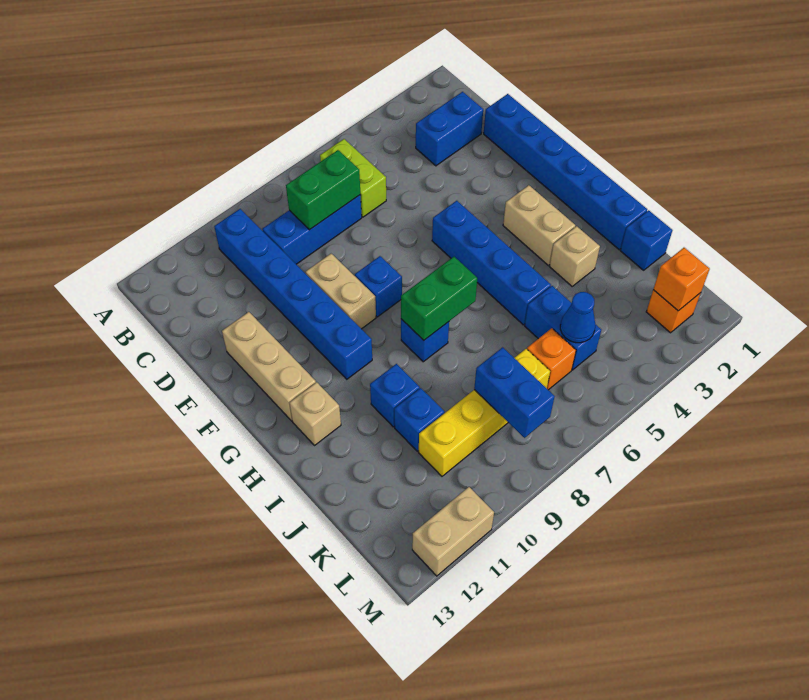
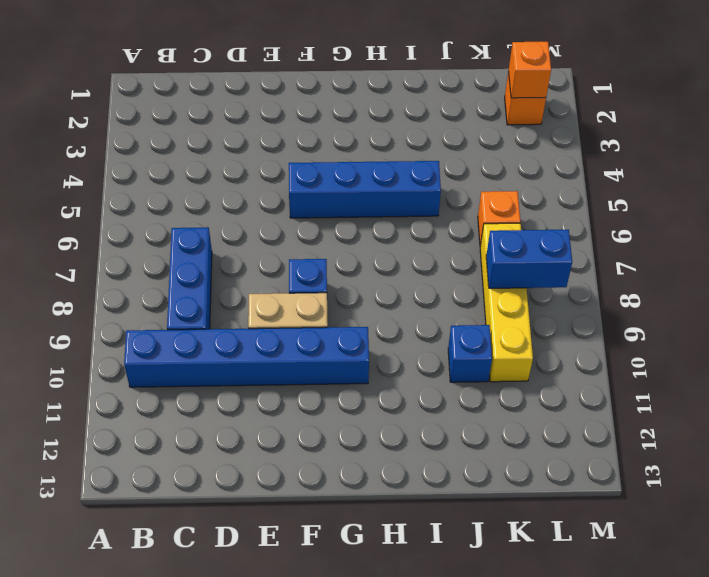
none -> lime 1x2 brick [320,139,386,217]
none -> blue 1x2 brick [416,92,483,166]
none -> blue 1x6 brick [484,94,647,250]

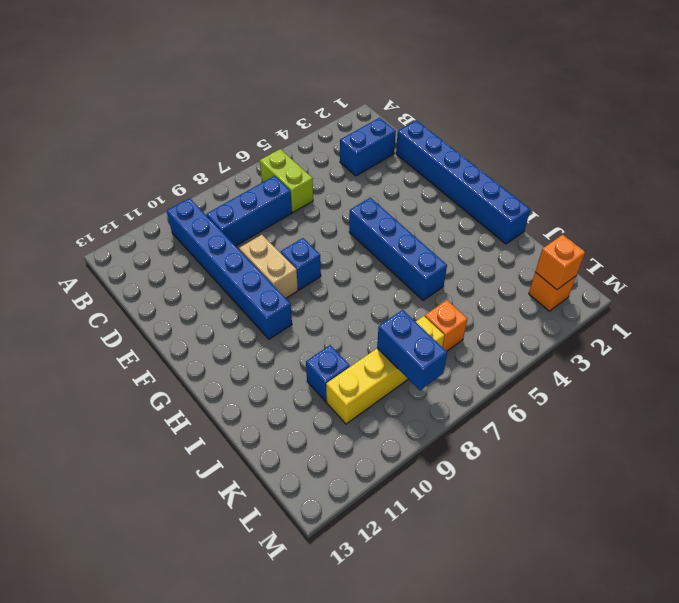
none -> tan 1x3 brick [222,312,316,421]
none -> tan 1x2 brick [503,185,575,265]
none -> blue 1x1 brick [401,319,449,362]

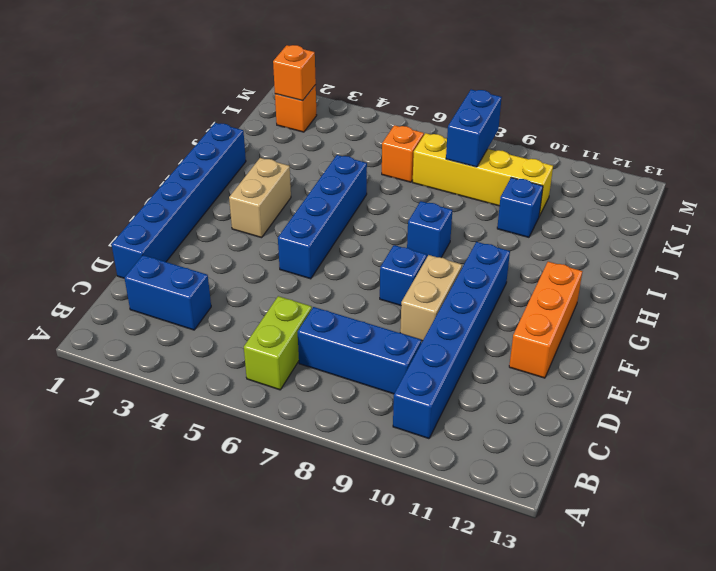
orange 1x3 brick [509,262,582,378] -> tan 1x3 brick [222,312,316,421]
none -> tan 1x1 brick [289,382,341,446]
none -> tan 1x1 brick [550,226,600,286]
none -> blue 1x1 brick [370,364,420,427]

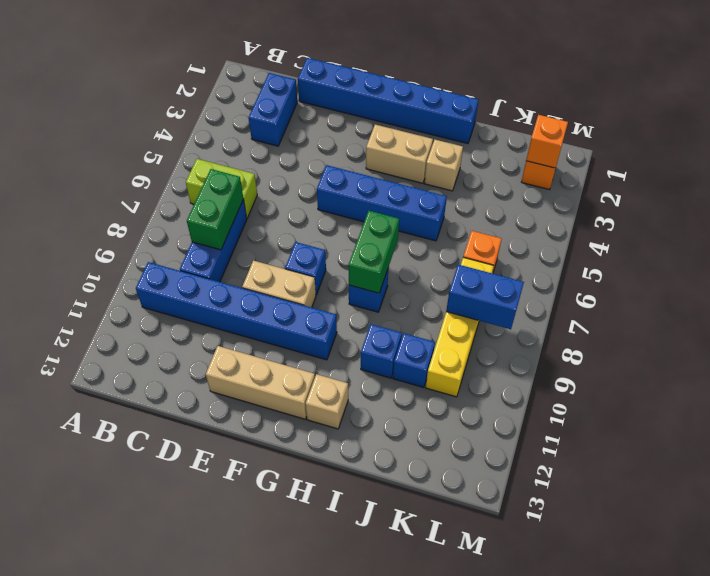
none -> blue 1x1 brick [620,210,673,270]
none -> blue 1x2 brick [525,286,601,370]
none -> tan 1x2 brick [412,487,494,576]

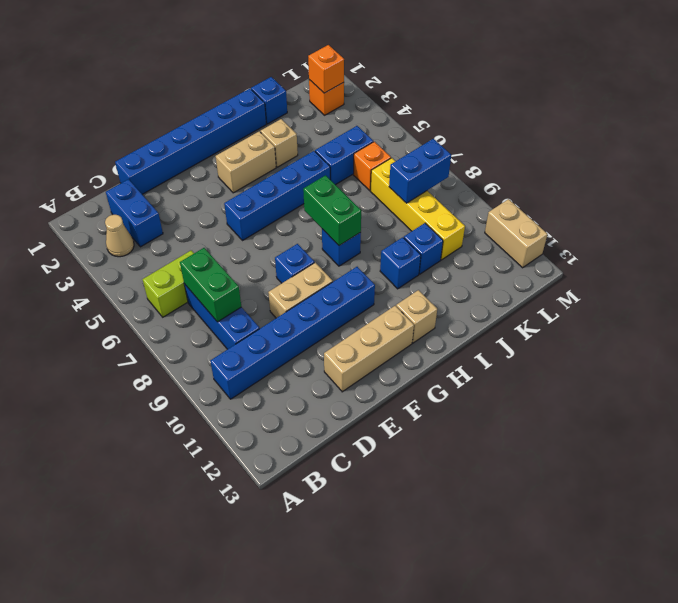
tan 1x1 cone [105,215,134,257] -> none
none -> blue 1x1 cone [560,292,595,343]

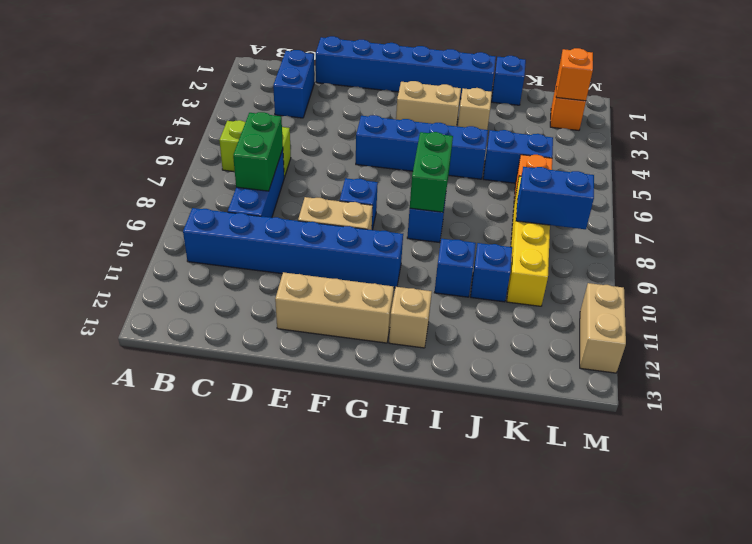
none -> blue 1x1 cone [560,292,595,343]

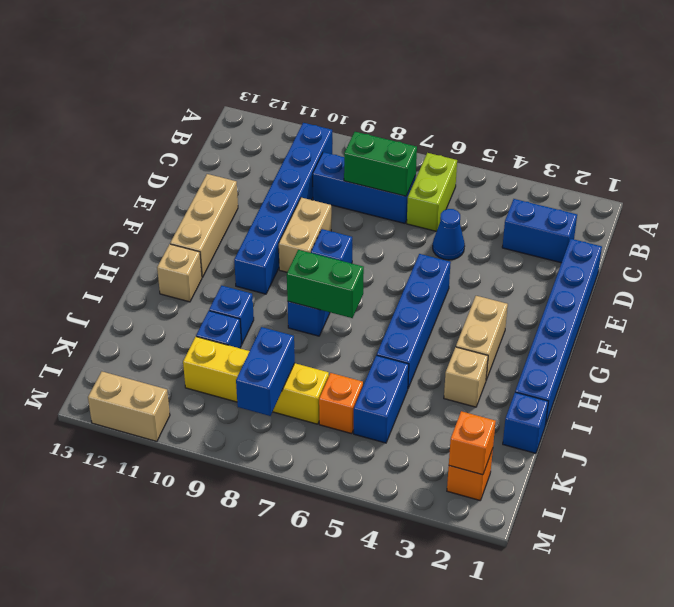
blue 1x1 cone [433,209,465,260] -> blue 1x1 cone moved to [560,292,595,343]

